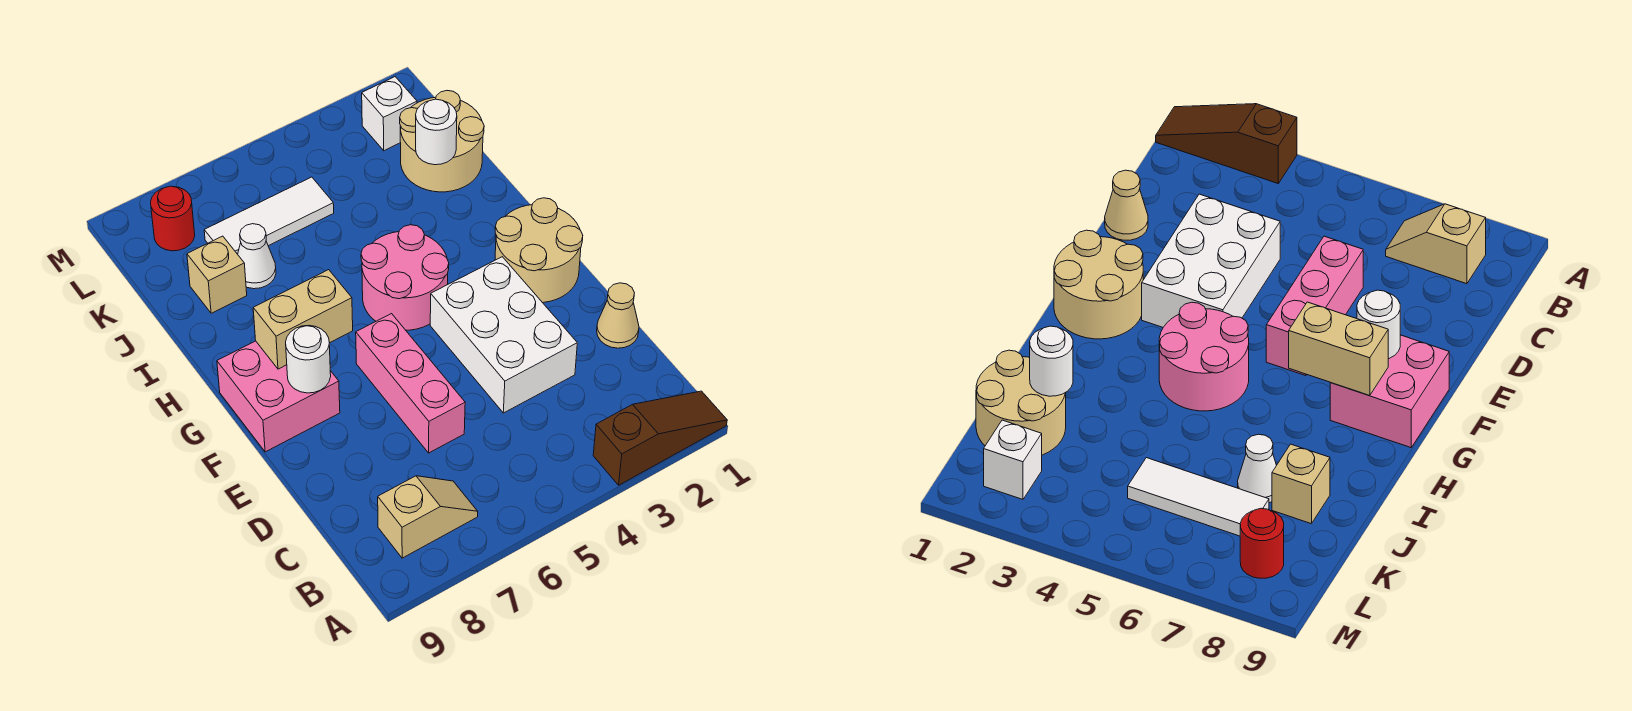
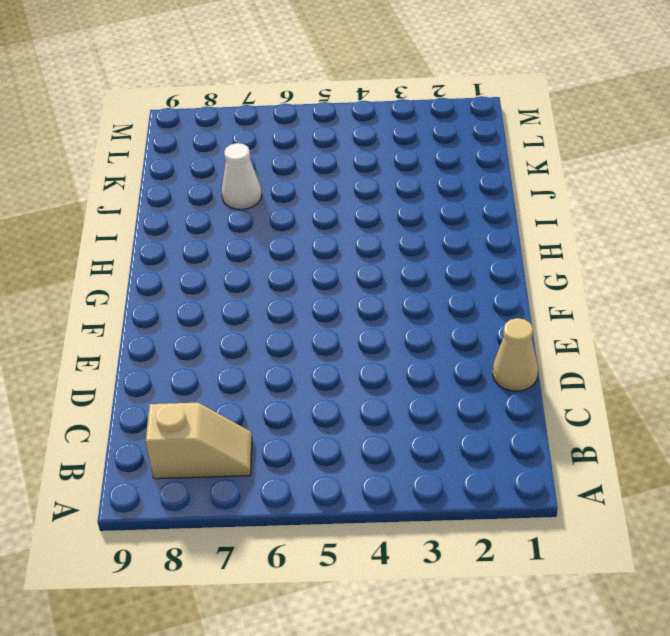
none -> brown 1x3 slope [593,391,727,485]
none -> white 2x3 brick [430,257,577,413]
none -> pink 1x3 brick [356,314,465,453]

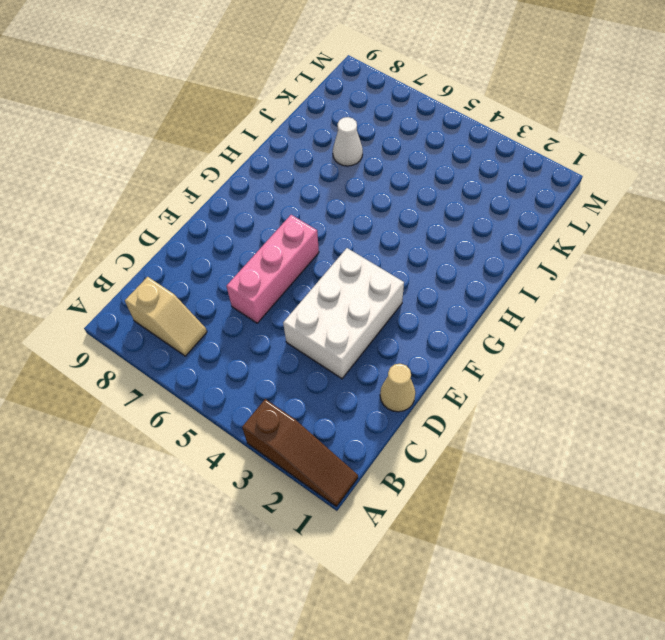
none -> tan 2x2 round brick [495,198,583,303]
none -> pink 2x2 brick [217,341,340,452]
none -> pink 2x2 round brick [361,225,449,330]

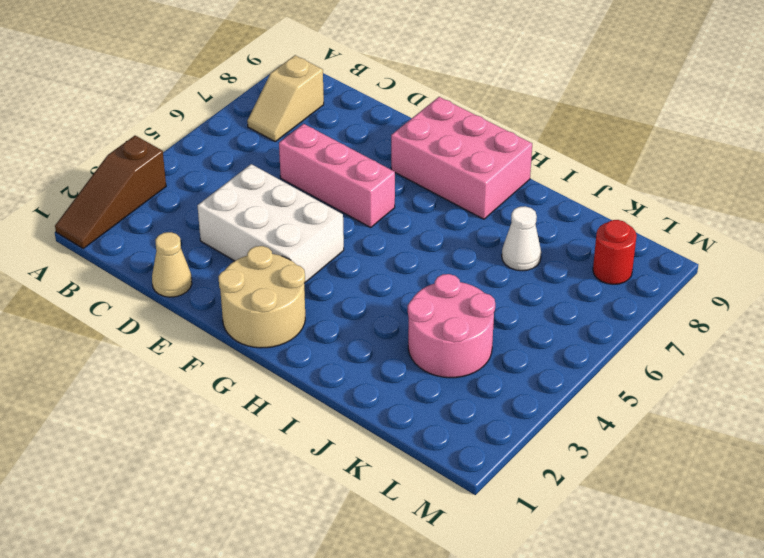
pink 2x3 brick [391,97,532,219] -> pink 2x2 brick [217,341,340,452]
pink 2x2 round brick [408,274,495,378] -> pink 2x2 round brick moved to [361,225,449,330]
none -> tan 2x2 round brick [400,91,484,192]
none -> tan 1x1 brick [187,236,247,313]
none -> white 1x3 tile [204,177,334,254]

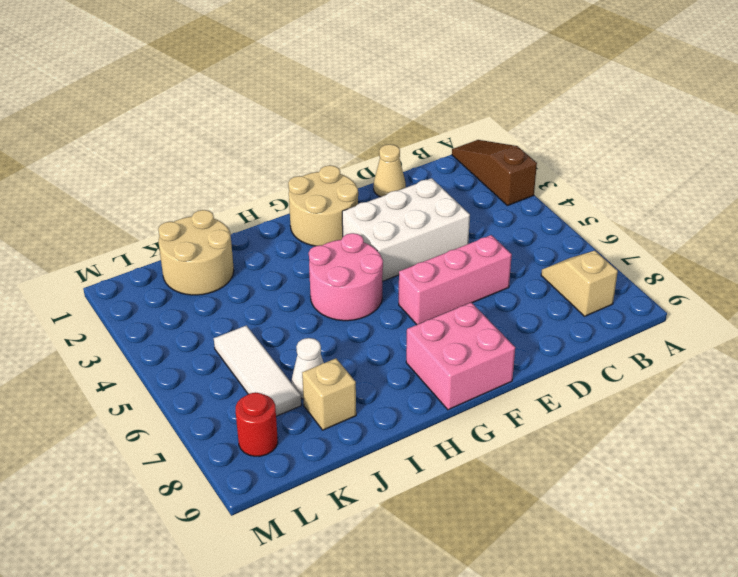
none -> white 1x1 brick [362,77,417,151]
none -> white 1x1 round brick [286,325,331,393]
none -> tan 1x2 brick [253,270,353,369]

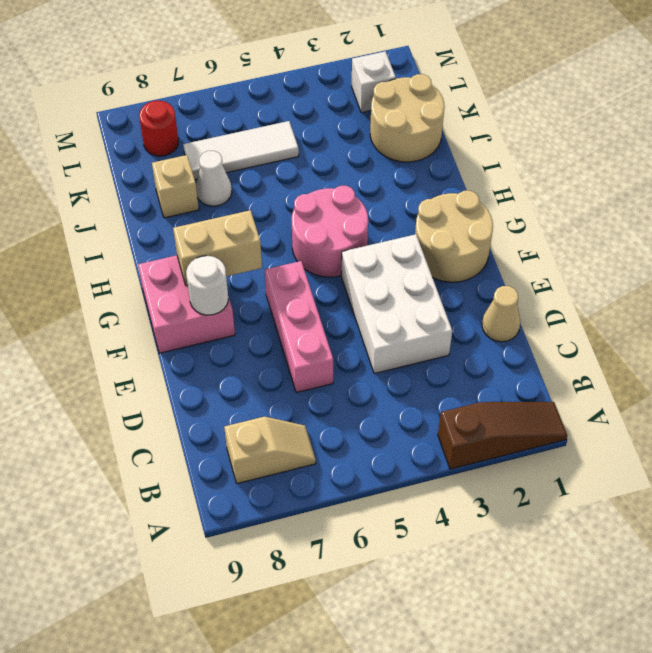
none -> white 1x1 round brick [416,99,457,165]

